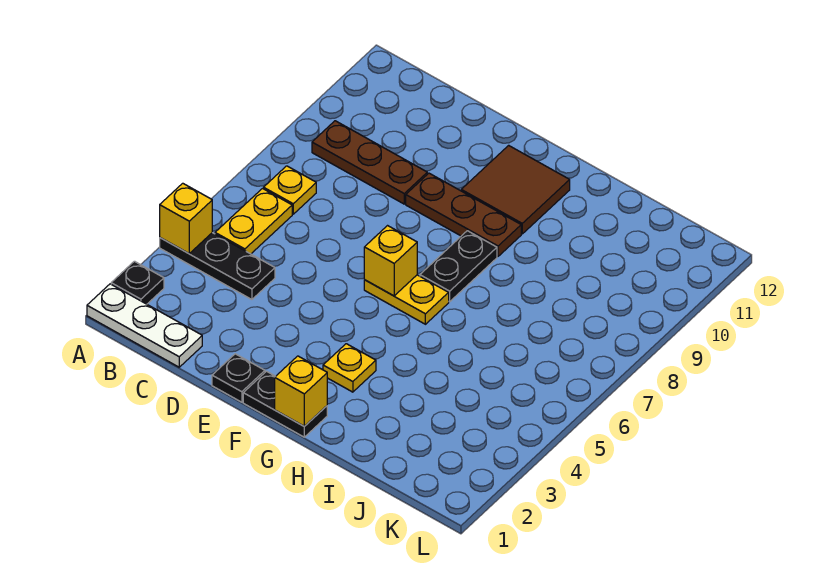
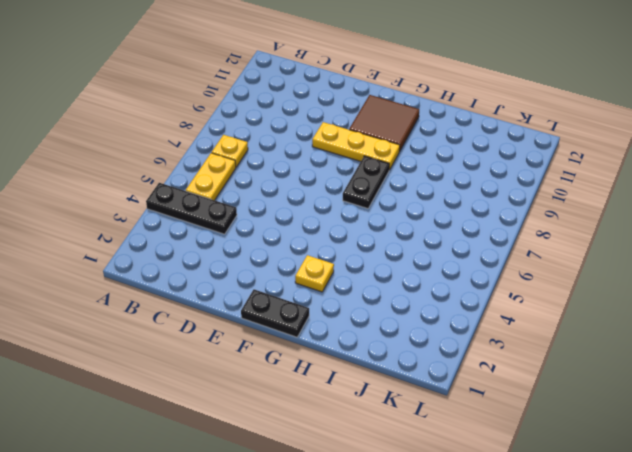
yellow 1x3 plate [312,122,400,170] -> brown 1x3 plate [406,173,521,256]
none -> white 1x3 plate [87,284,202,367]
none -> black 1x1 plate [111,261,164,304]
none -> brown 1x3 plate [312,121,427,204]

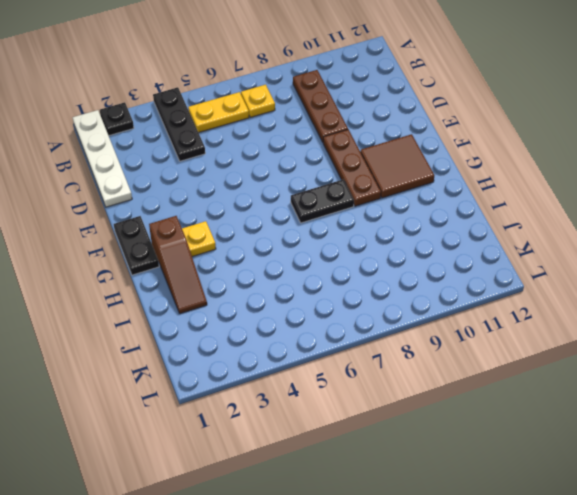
white 1x4 plate [73,110,132,207] -> white 1x3 plate [87,284,202,367]
brown 1x3 slope [149,216,207,314] -> none
none -> black 1x1 plate [212,354,265,402]
none -> yellow 1x2 plate [364,275,449,324]
none -> yellow 1x1 brick [160,183,212,253]

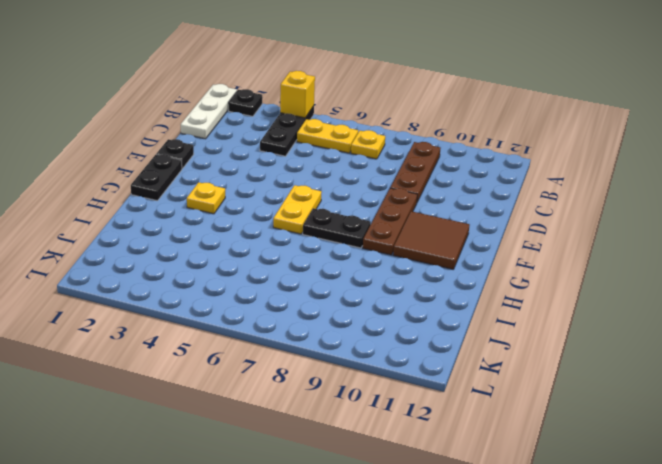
none -> yellow 1x1 brick [364,226,417,296]
none -> yellow 1x1 brick [275,356,327,426]

